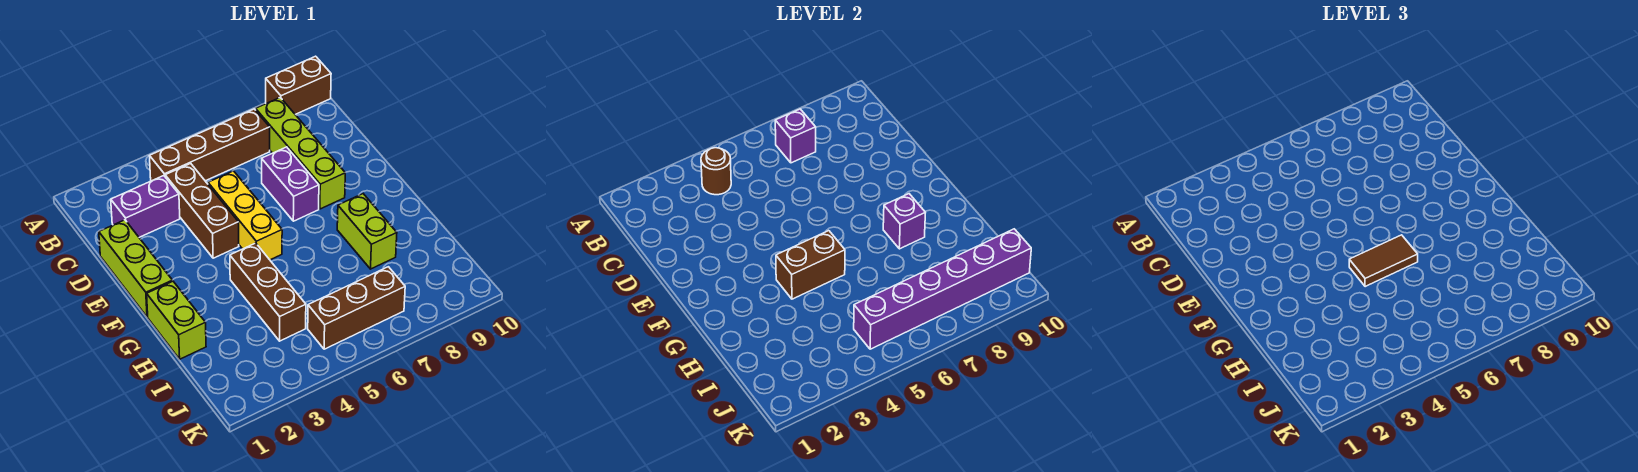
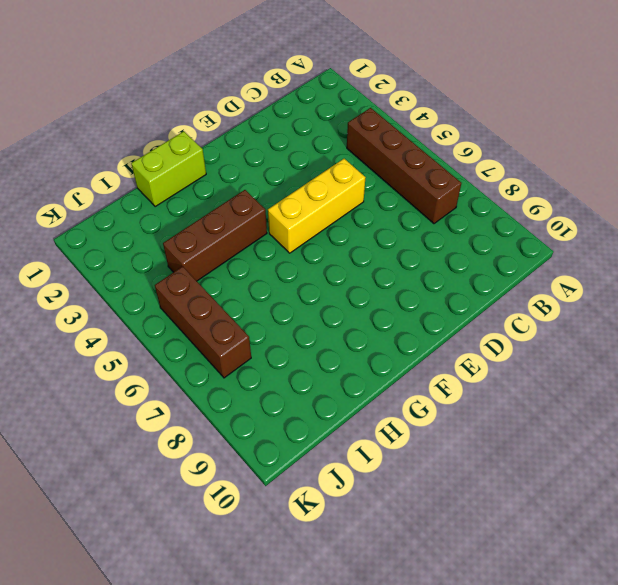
none -> brown 1x2 brick [266,56,331,114]
none -> lime 1x4 brick [256,98,345,209]
none -> purple 1x2 brick [111,176,180,237]

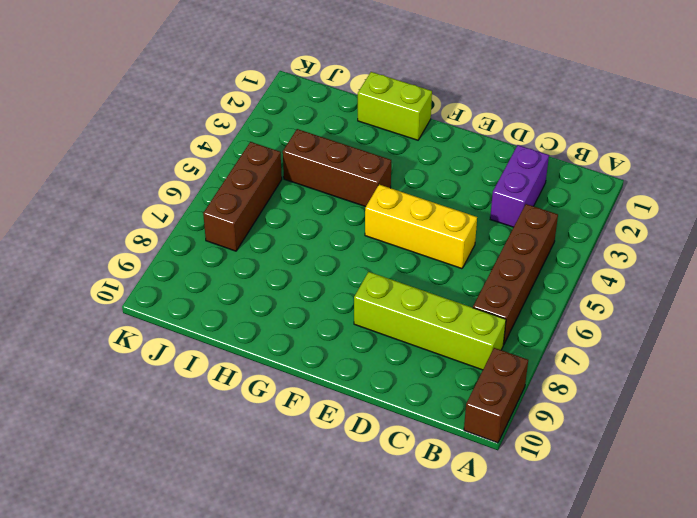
none -> brown 1x3 brick [165,164,239,258]
none -> lime 1x3 brick [99,220,172,317]
none -> purple 1x2 brick [262,147,319,221]

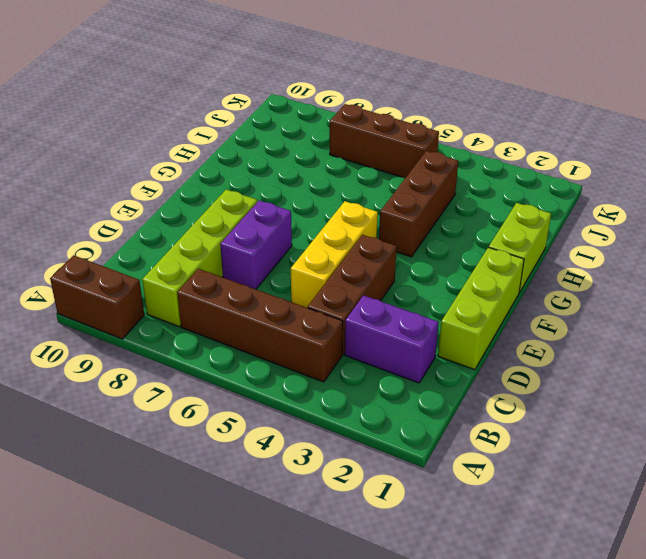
none -> lime 1x2 brick [337,194,397,269]
none -> brown 1x1 round brick [701,148,731,195]
none -> purple 1x1 brick [775,109,816,163]

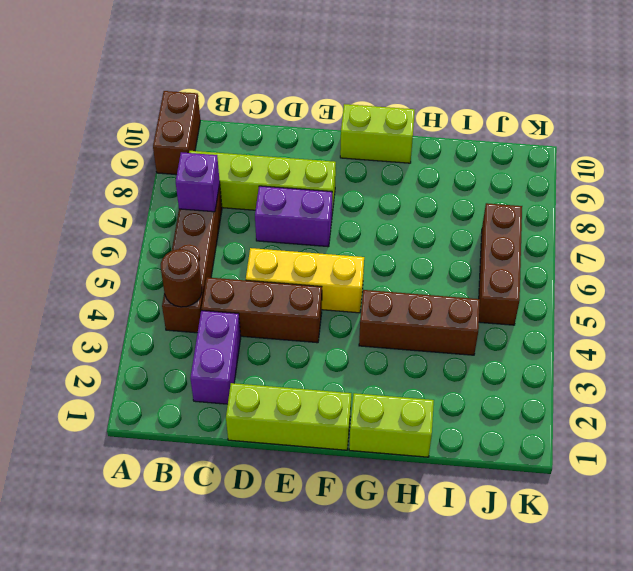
lime 1x2 brick [340,104,415,163] -> lime 1x2 brick moved to [337,194,397,269]
none -> brown 1x2 brick [776,231,845,299]
none -> purple 1x1 brick [883,194,925,249]
none -> purple 1x6 brick [854,229,1031,349]

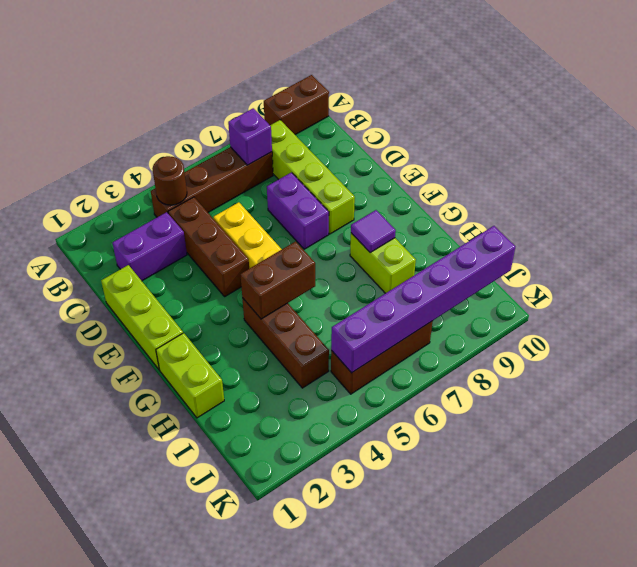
purple 1x1 tile [351,210,396,252] -> purple 1x1 brick [883,194,925,249]
none -> brown 1x2 tile [1349,235,1418,287]

